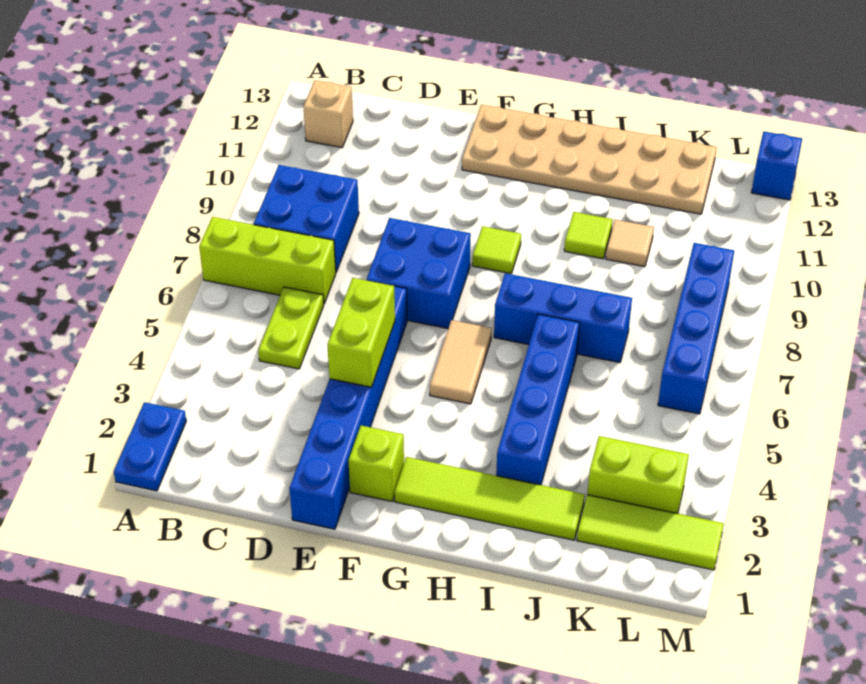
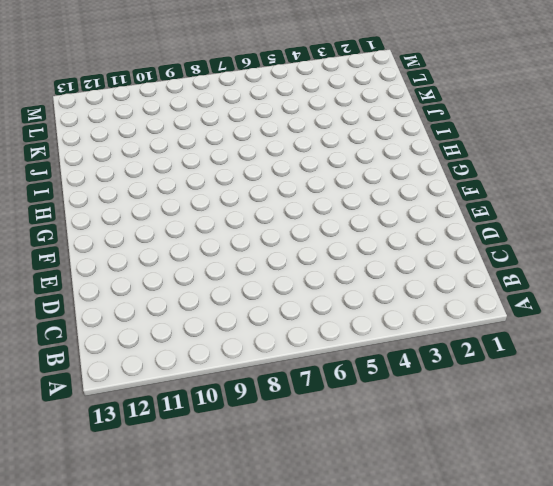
none -> blue 1x2 plate [114,402,186,491]
none -> lime 1x3 brick [199,217,336,303]
none -> blue 2x2 brick [254,165,359,272]

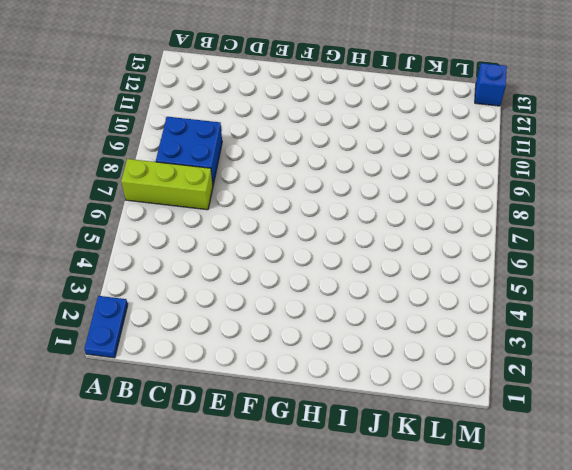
none -> tan 1x1 brick [303,80,353,148]
none -> lime 1x2 plate [258,287,324,369]
none -> blue 1x6 brick [289,286,407,529]

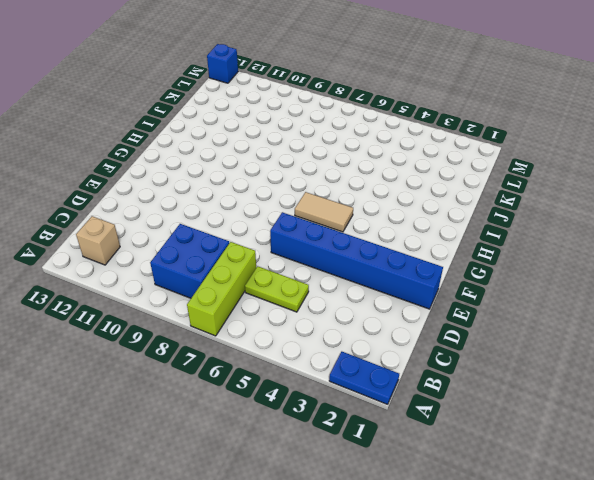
none -> blue 2x2 brick [367,218,471,328]
none -> lime 1x1 brick [348,426,404,501]
none -> tan 2x6 plate [462,105,717,214]

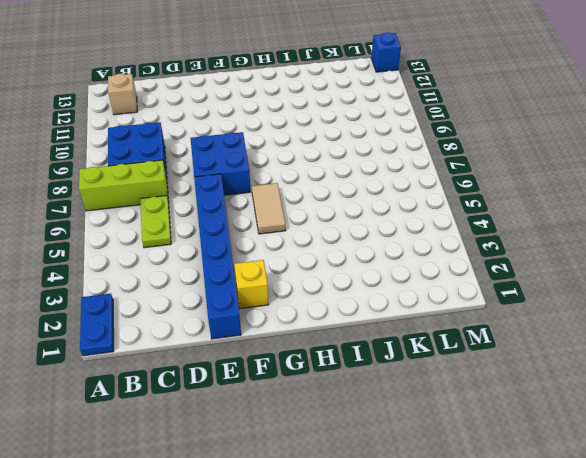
yellow 1x1 brick [234,260,269,309] -> lime 1x1 brick [348,426,404,501]
none -> tan 2x6 plate [462,105,717,214]
none -> lime 1x4 tile [395,457,585,540]
none -> lime 1x1 tile [472,226,521,274]

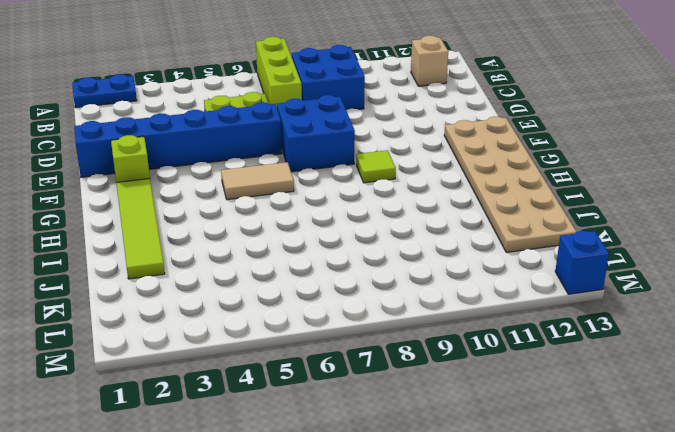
none -> blue 1x3 brick [494,273,632,363]
none -> blue 1x4 brick [496,314,580,485]
none -> lime 1x1 tile [564,212,613,259]

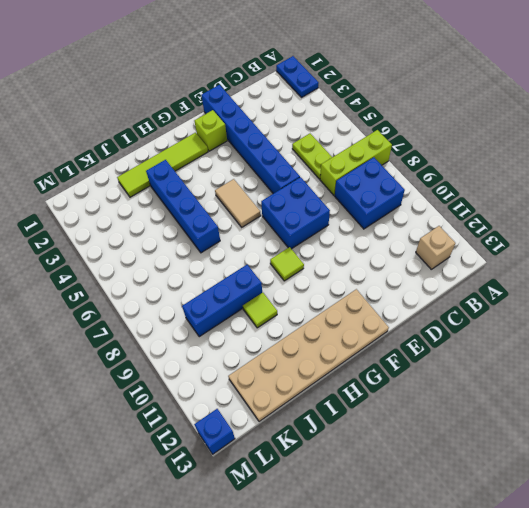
blue 1x3 brick [182,265,262,337] -> blue 1x3 brick moved to [494,273,632,363]
none -> tan 1x1 tile [606,220,654,267]
none -> lime 1x3 tile [577,495,724,570]
none -> lime 1x2 brick [587,436,689,514]

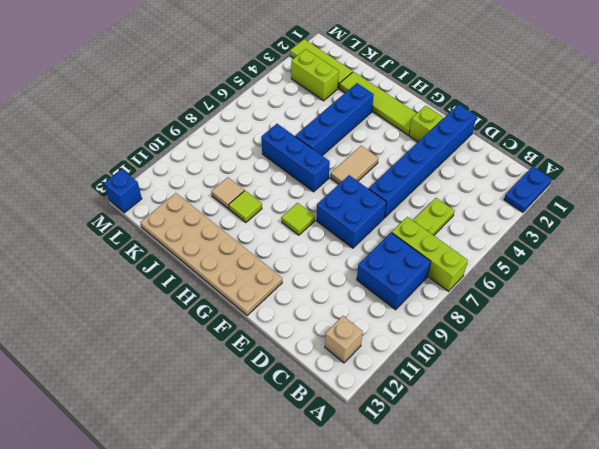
none -> blue 1x4 brick [658,243,734,414]
none -> lime 1x2 brick [327,278,395,387]

